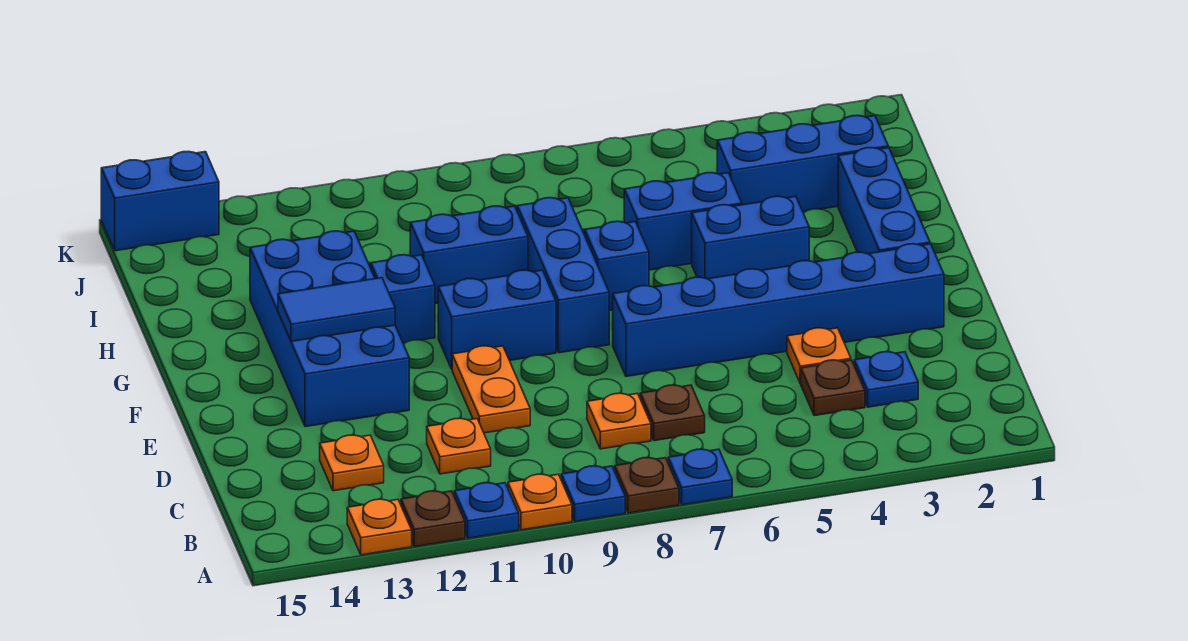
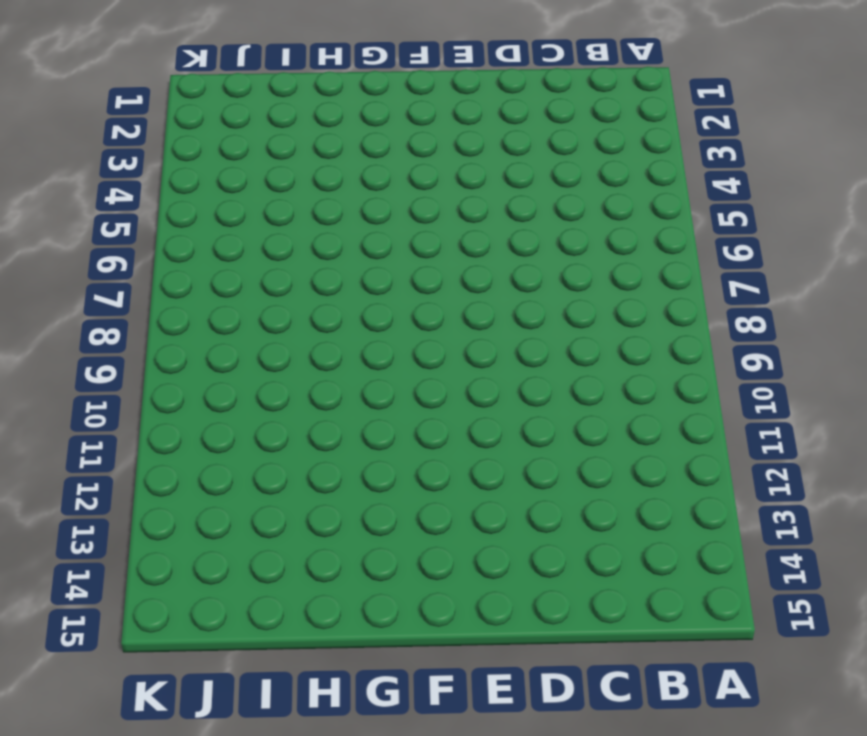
none -> blue 1x1 plate [668,449,732,505]
none -> brown 1x1 plate [615,458,679,513]
none -> blue 1x1 plate [561,466,625,521]

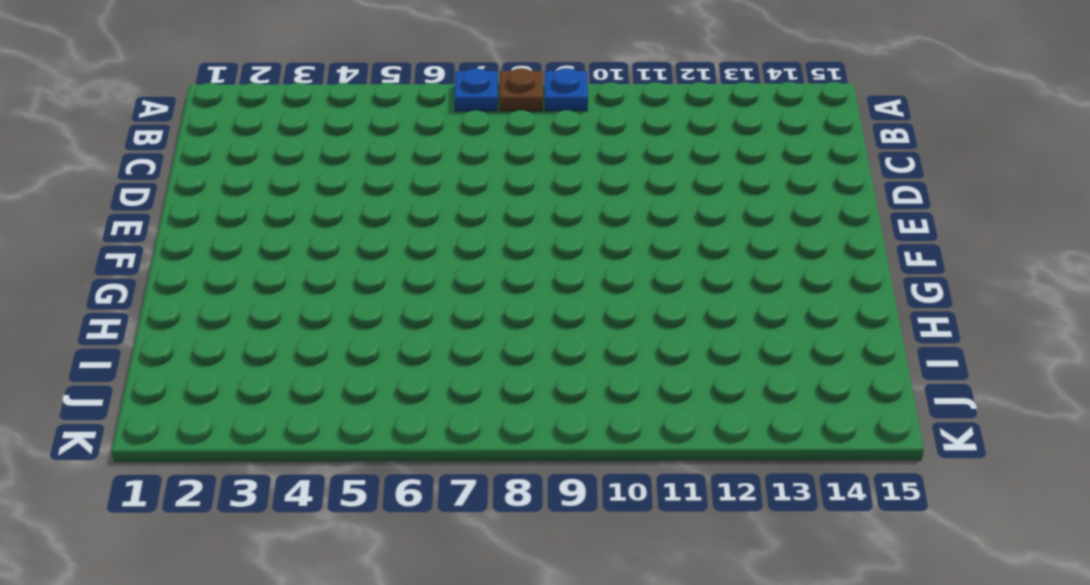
none -> orange 1x1 plate [508,474,572,530]
none -> blue 1x1 plate [454,483,519,538]
none -> brown 1x1 plate [401,491,465,547]

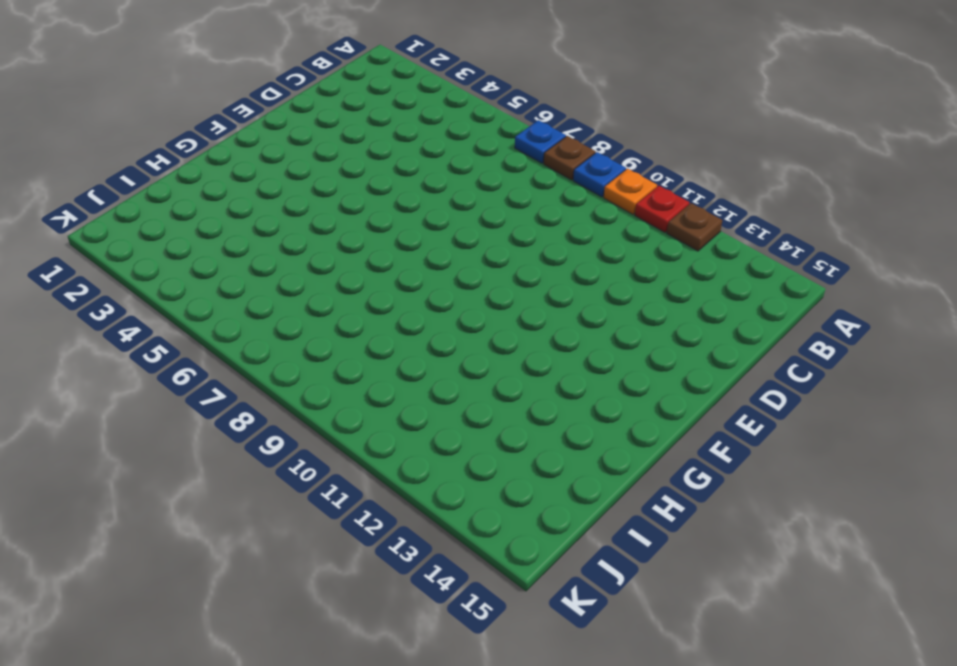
red 1x1 plate [635,186,689,232] -> blue 1x1 plate [454,483,519,538]
none -> orange 1x1 plate [347,499,412,555]
none -> blue 1x1 plate [854,352,918,407]
none -> brown 1x1 plate [801,360,865,416]

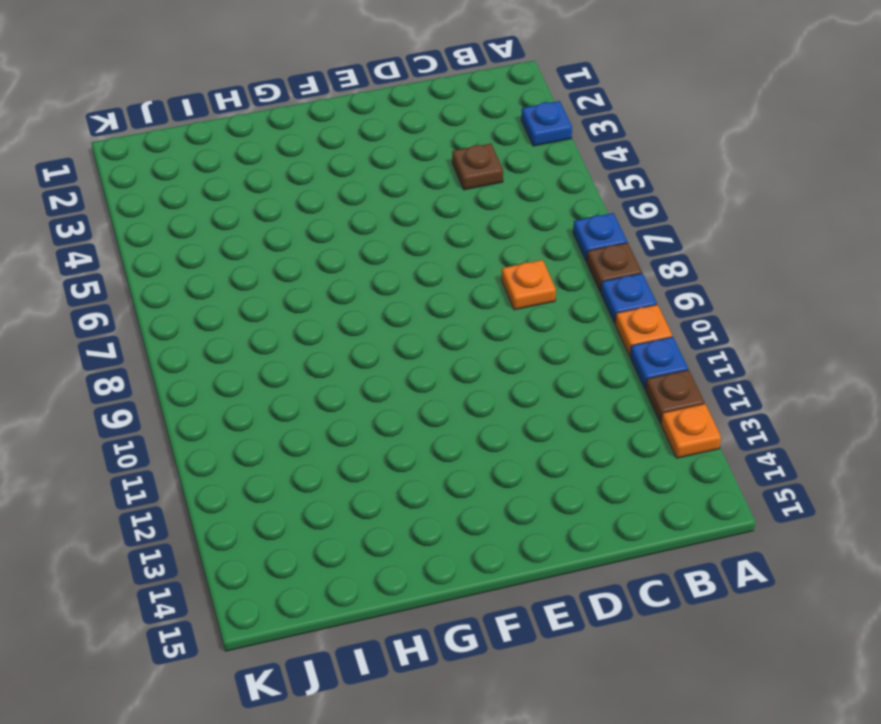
blue 1x1 plate [521,101,572,146] -> blue 1x1 plate moved to [854,352,918,407]
none -> brown 1x1 plate [640,385,705,441]
none -> orange 1x1 plate [427,418,491,474]
none -> orange 1x1 plate [320,435,384,491]

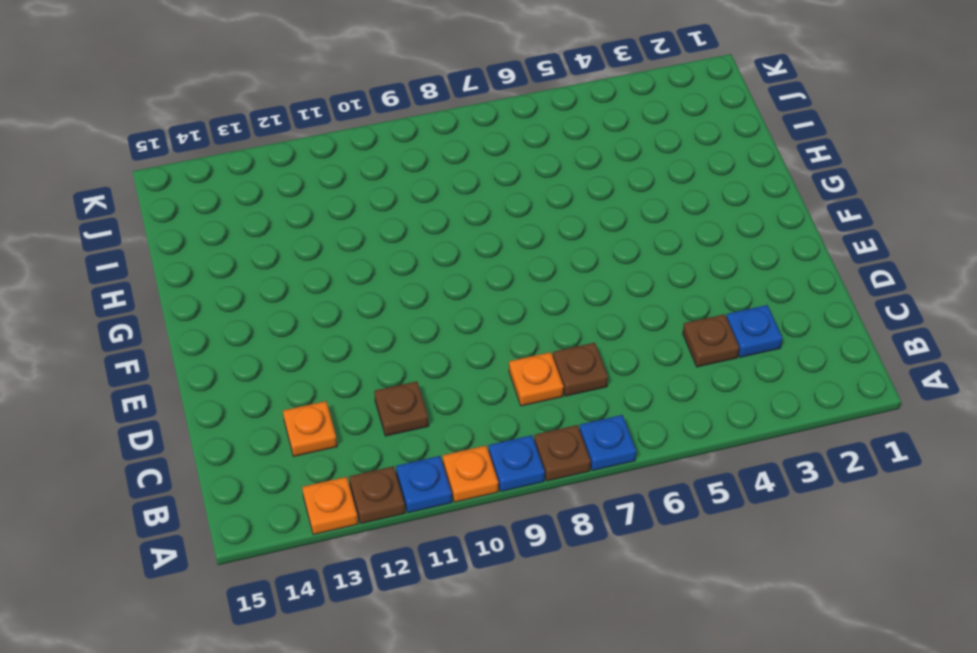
brown 1x1 plate [374,381,429,436] -> orange 1x1 plate [427,418,491,474]
none -> orange 1x1 plate [787,328,851,384]
none -> orange 1x2 plate [452,346,530,433]
none -> blue 1x6 brick [613,244,944,376]

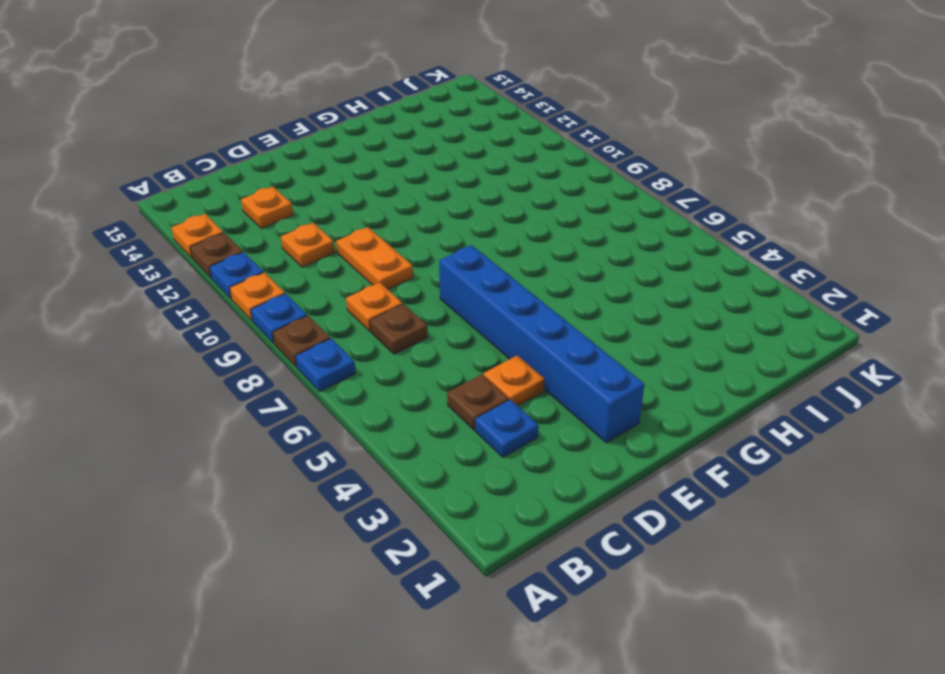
orange 1x2 plate [336,227,413,289] -> orange 1x2 plate turned to [452,346,530,433]
none -> blue 2x4 brick [250,231,409,427]
none -> blue 1x3 brick [838,148,930,254]
none -> blue 1x3 brick [517,198,609,353]

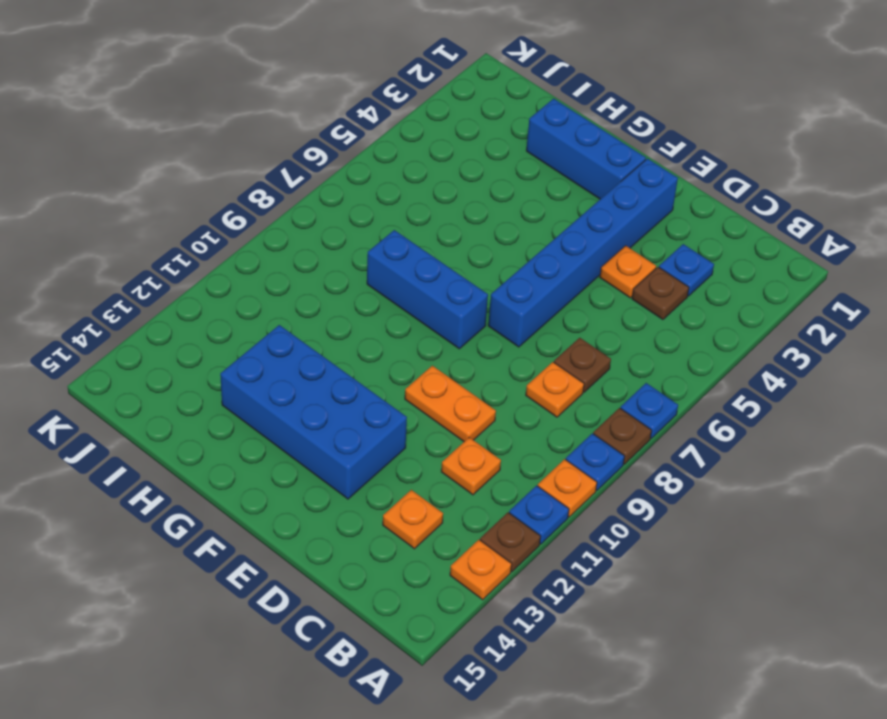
none -> blue 1x2 brick [438,270,556,369]
none -> blue 1x2 brick [692,196,809,279]
none -> blue 1x1 brick [585,221,649,311]

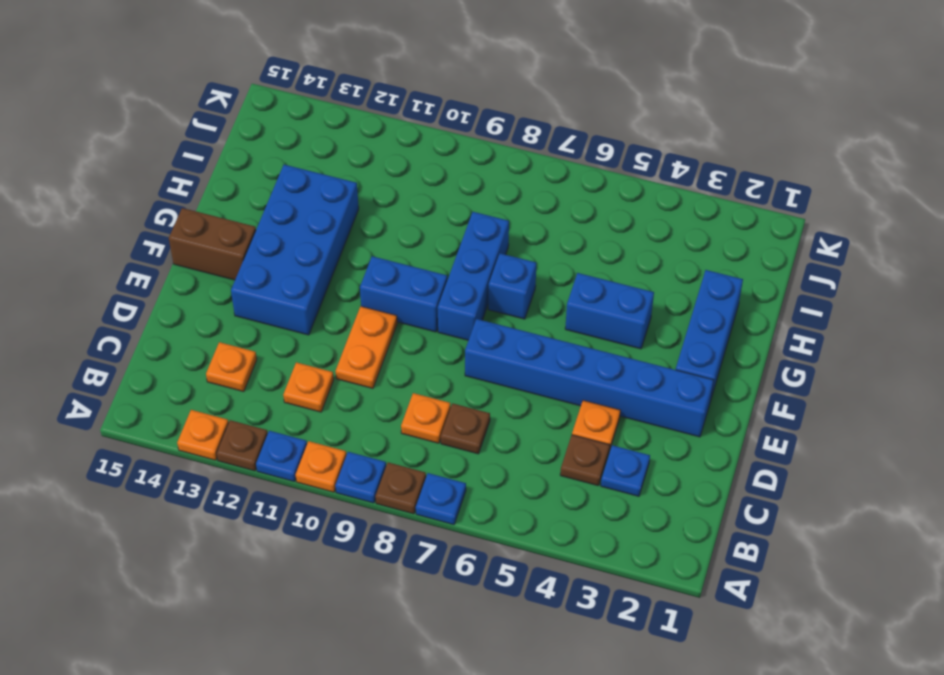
brown 1x2 brick [169,208,256,280] -> none
none -> blue 1x1 brick [371,255,435,343]
none -> blue 1x2 brick [624,173,742,270]
none -> blue 1x2 brick [410,206,528,304]

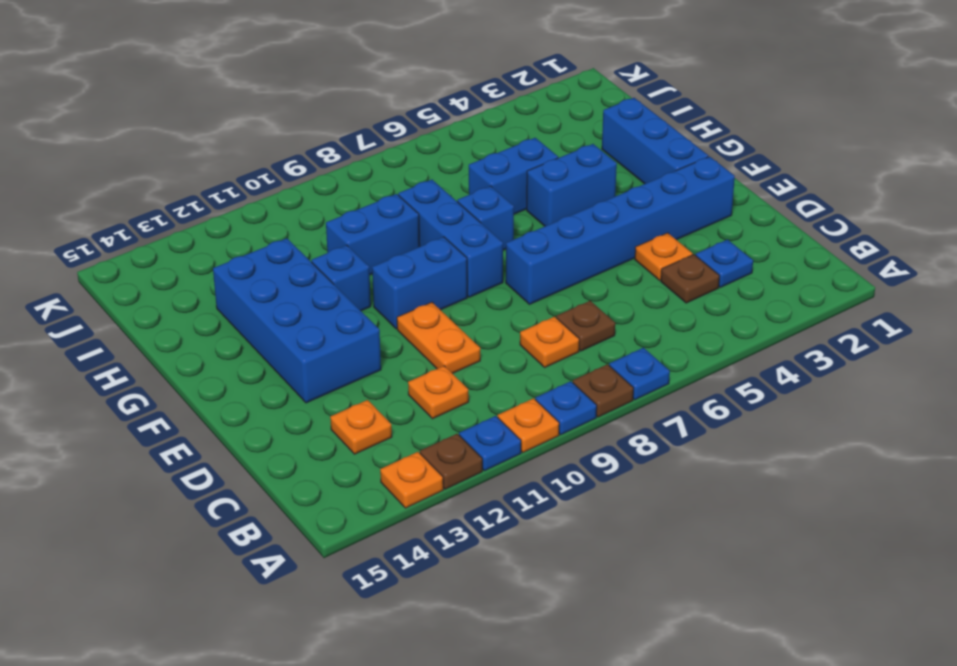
none -> blue 1x3 brick [717,115,888,212]
none -> blue 1x2 brick [101,151,219,251]
none -> blue 1x2 tile [278,278,395,341]

